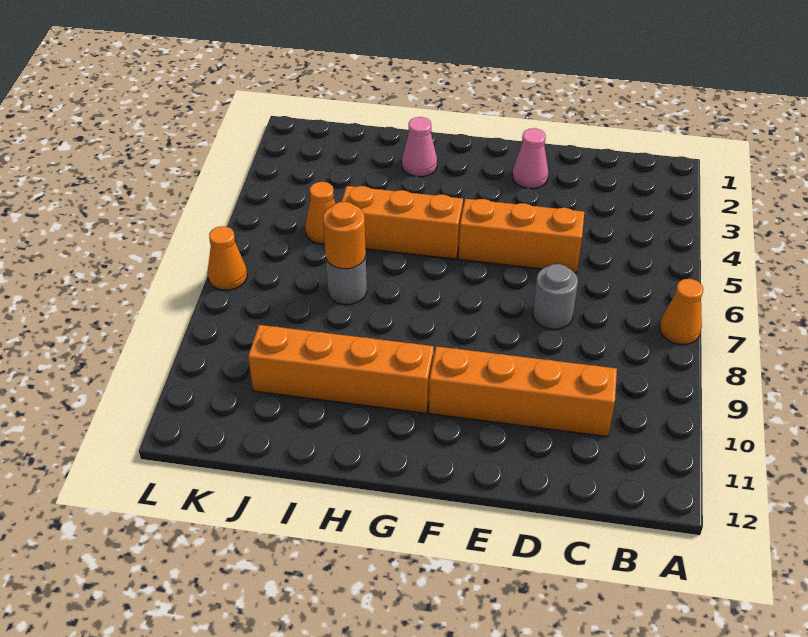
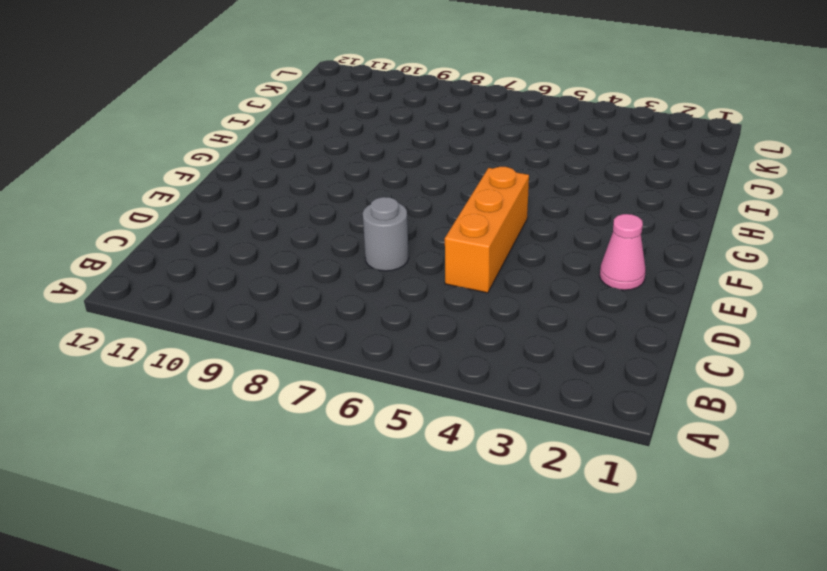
none -> orange 1x1 cone [660,279,703,344]
none -> orange 1x4 brick [429,346,617,437]
none -> orange 1x3 brick [342,186,463,259]

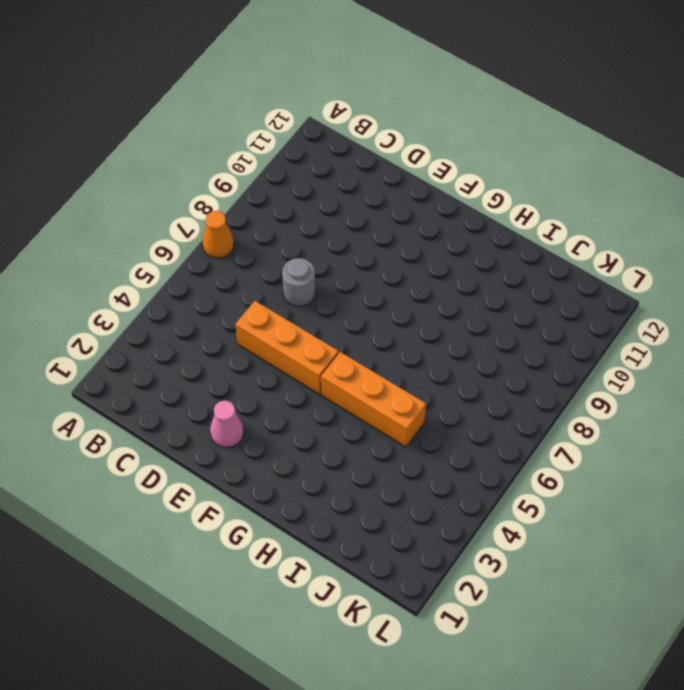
none -> orange 1x4 brick [429,346,617,437]
none -> orange 1x4 brick [248,325,434,413]
none -> pink 1x1 cone [402,117,437,177]

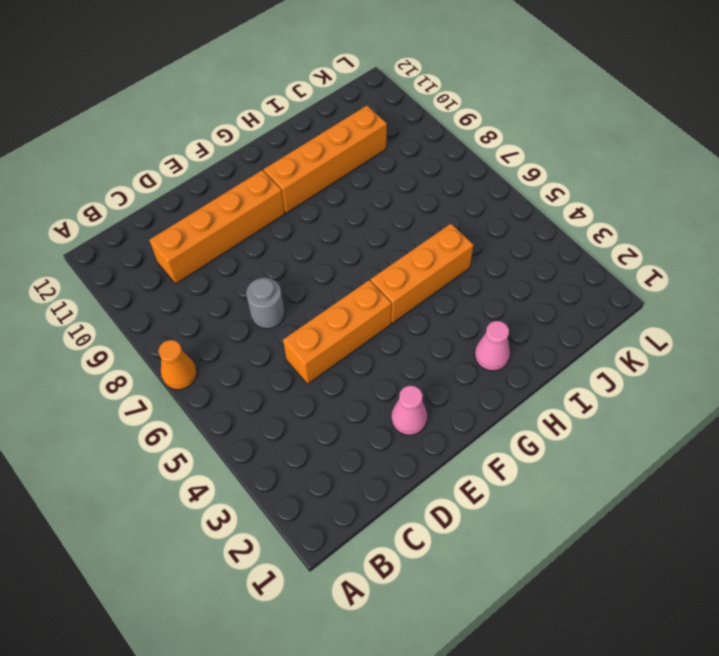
none -> grey 1x1 round brick [326,257,367,304]
none -> orange 1x1 cone [305,182,336,244]
none -> orange 1x1 cone [207,226,247,290]

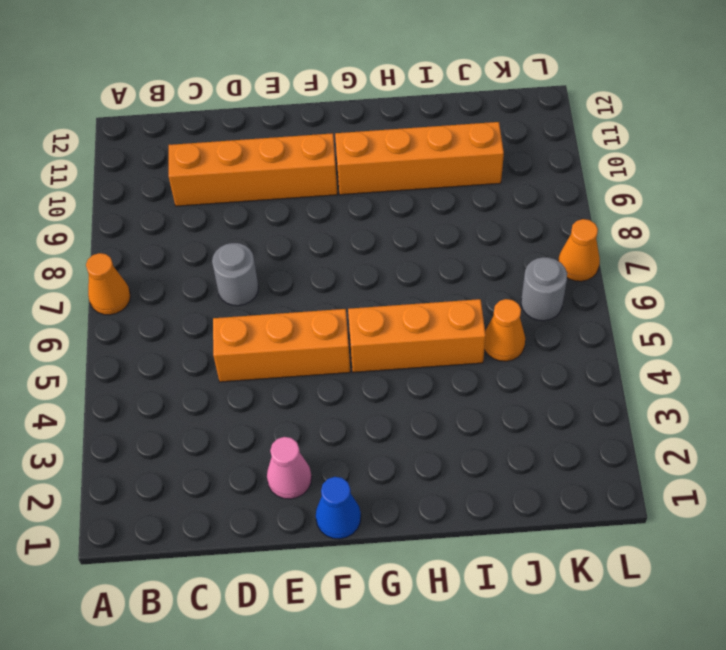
blue 1x1 cone [316,477,361,539] -> none
grey 1x1 round brick [521,257,567,321] -> grey 1x1 round brick moved to [326,257,367,304]
none -> pink 1x1 cone [402,117,437,177]
none -> orange 1x1 round brick [323,202,366,269]

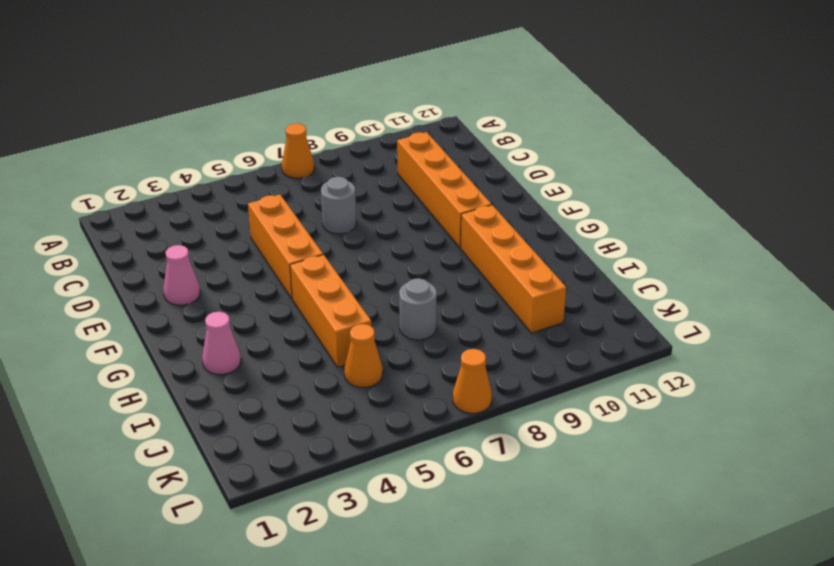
none -> orange 1x1 round brick [323,202,366,269]

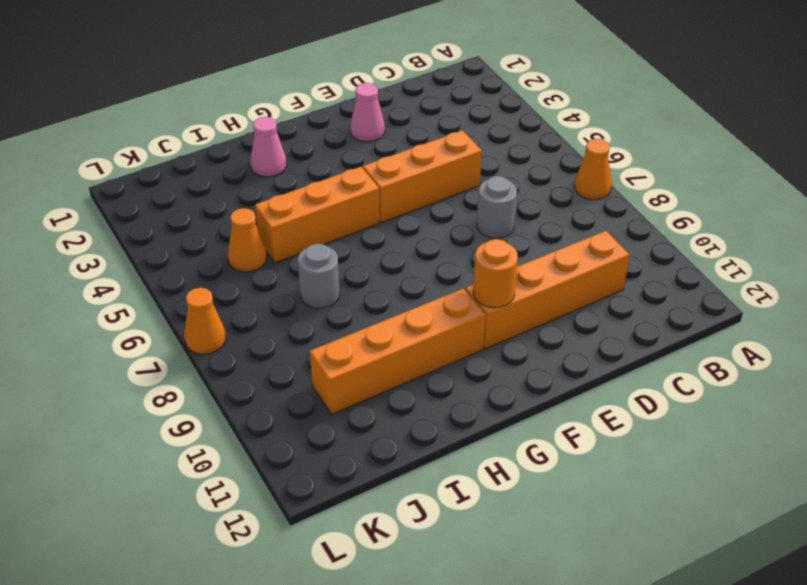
orange 1x1 round brick [473,239,518,308] -> orange 1x1 round brick moved to [323,202,366,269]

